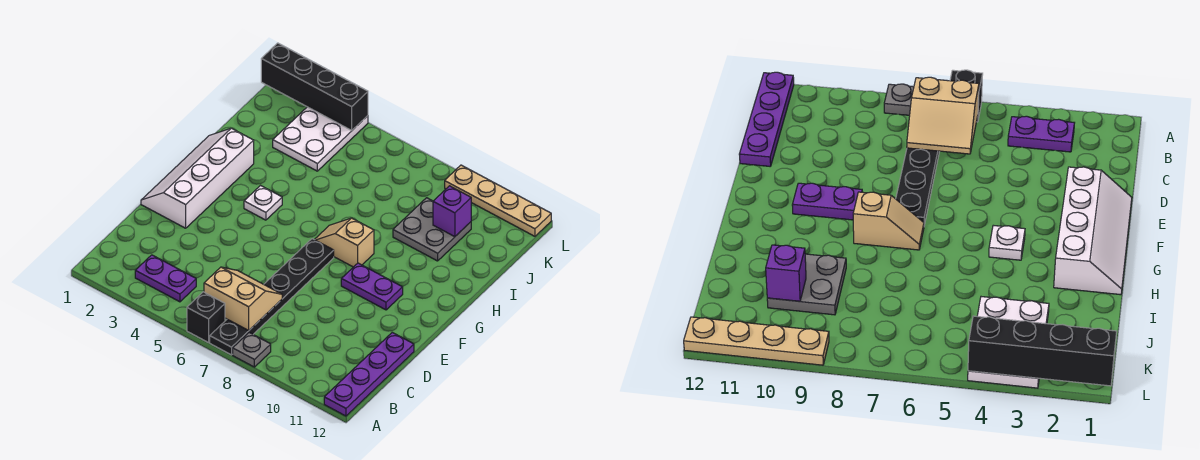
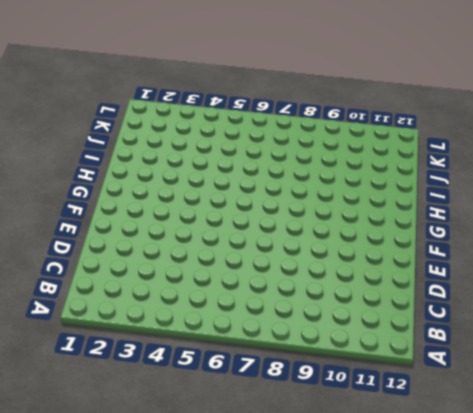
none -> black 1x1 brick [187,292,225,343]
none -> black 1x6 plate [210,239,334,355]
none -> grey 1x1 plate [233,333,271,367]

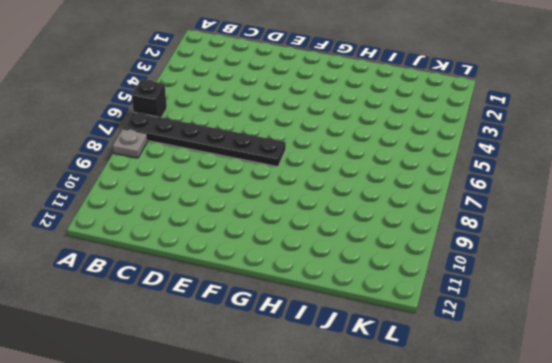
none -> purple 1x4 plate [324,332,414,416]
none -> purple 1x2 plate [135,255,196,302]
none -> white 2x4 slope [141,128,254,228]

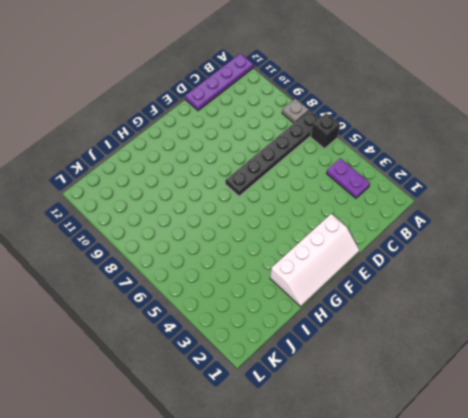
none -> purple 1x2 plate [341,263,403,310]
none -> white 1x1 plate [244,186,282,220]
none -> tan 1x2 slope [314,218,374,267]

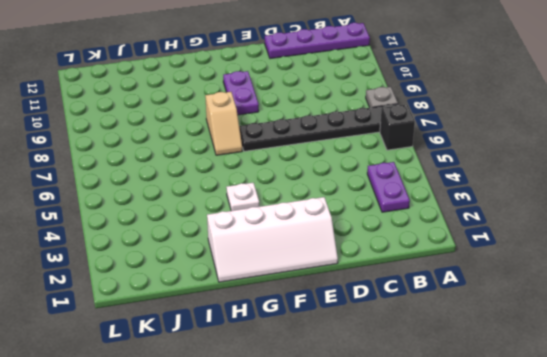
none -> grey 2x2 plate [393,198,471,261]
none -> white 2x3 plate [273,107,368,171]
none -> tan 1x4 plate [445,165,551,236]

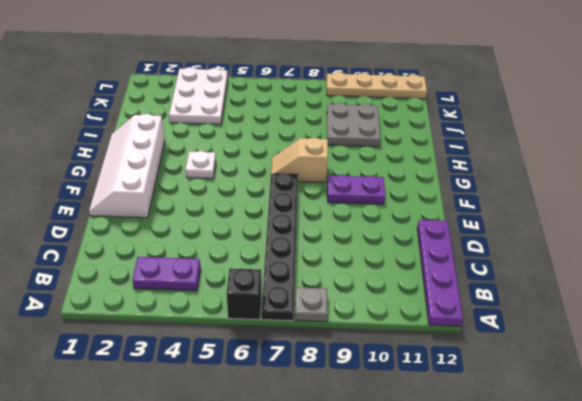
none -> tan 2x2 slope [204,267,282,330]
none -> purple 1x1 brick [433,186,471,237]
none -> black 1x4 brick [261,43,368,130]

